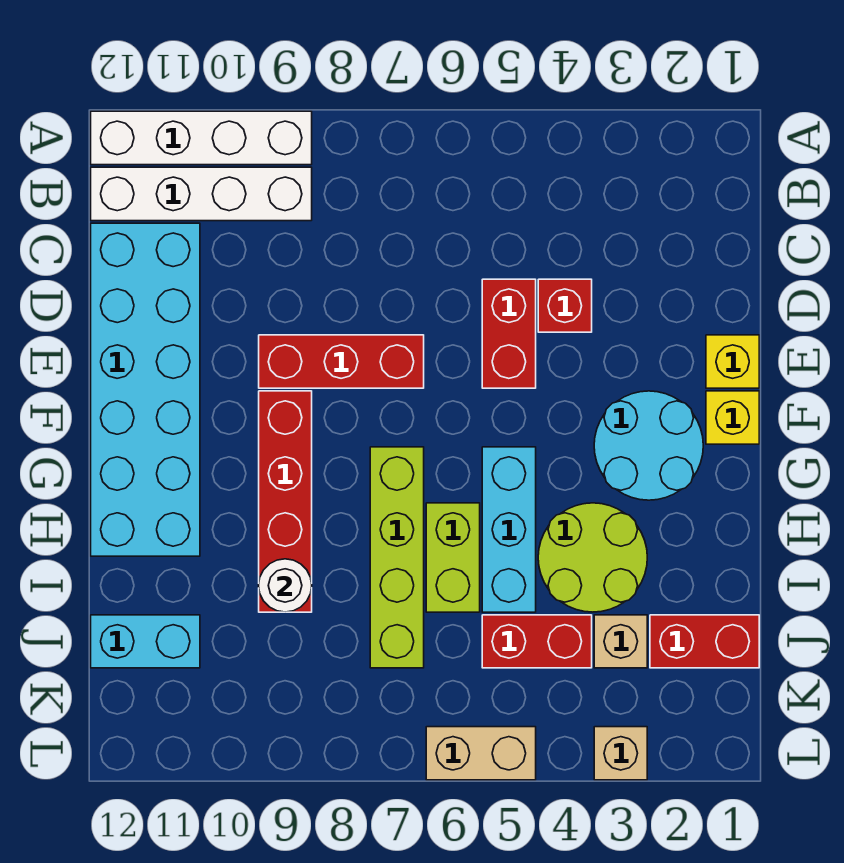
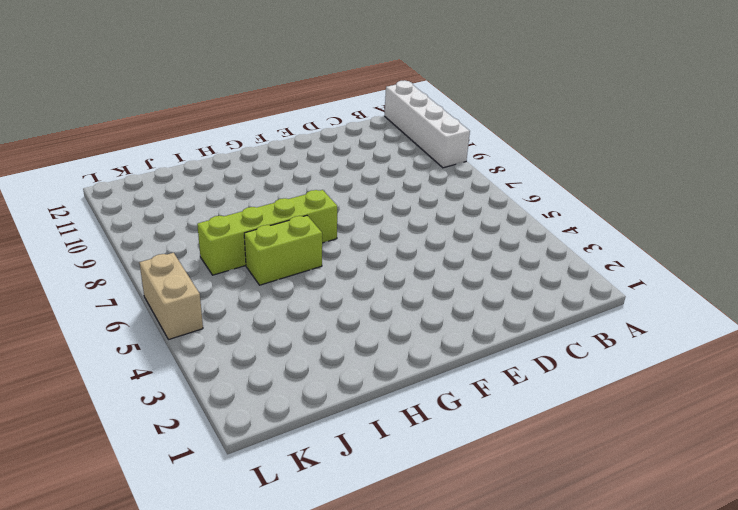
none -> white 1x4 brick [91,167,312,221]
none -> cyan 2x6 brick [91,223,200,556]
none -> red 1x1 brick [538,279,592,332]

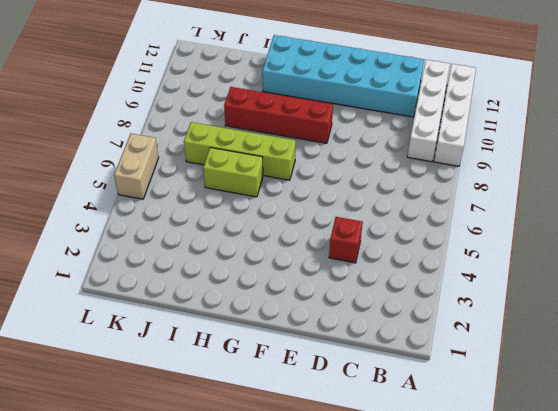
none -> red 1x2 brick [482,279,536,388]
none -> yellow 1x1 brick [706,335,759,388]
none -> red 1x3 brick [259,335,424,388]

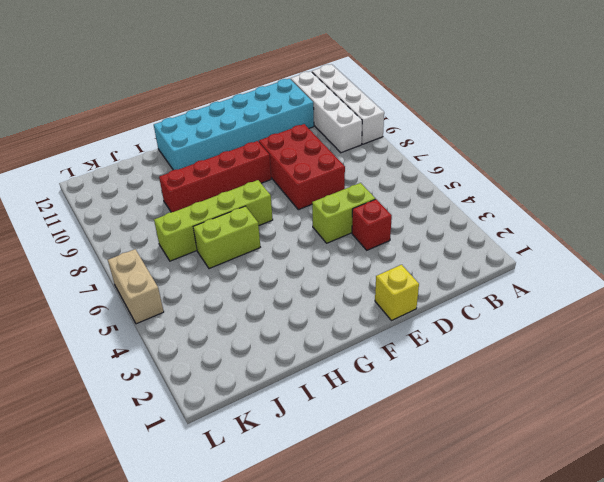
lime 1x2 brick [312,183,375,243] -> red 1x2 brick [482,279,536,388]
red 2x3 brick [259,124,345,210] -> red 1x3 brick [259,335,424,388]
none -> yellow 1x1 brick [706,391,759,444]
none -> cyan 2x2 round brick [594,391,703,500]
none -> cyan 1x3 brick [482,447,536,612]

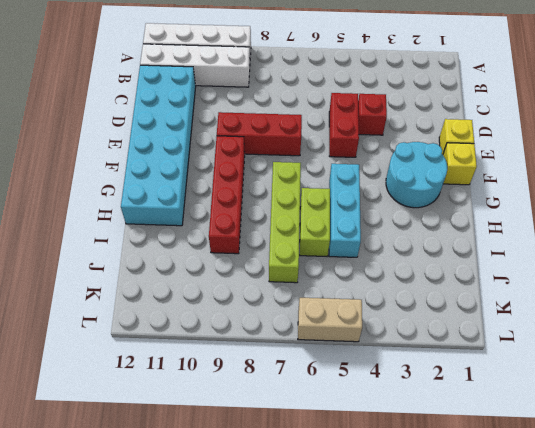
none -> lime 2x2 round brick [538,503,647,612]
none -> red 1x2 brick [650,615,759,668]
none -> tan 1x1 brick [594,615,647,668]

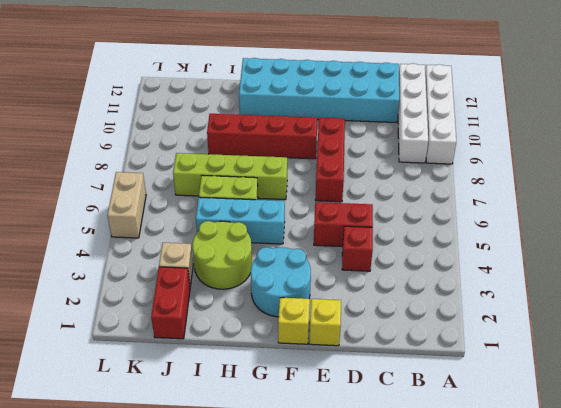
none -> red 1x2 brick [482,615,592,668]
none -> cyan 1x2 brick [91,615,200,668]
none -> tan 1x1 brick [594,727,647,780]

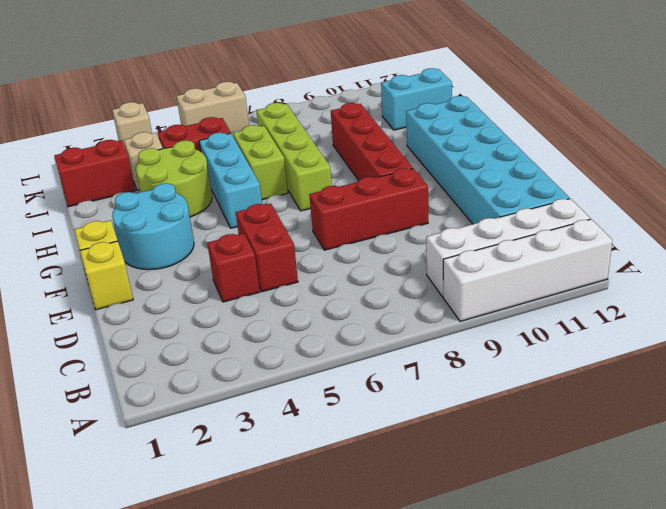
none -> white 1x1 round brick [259,559,312,612]

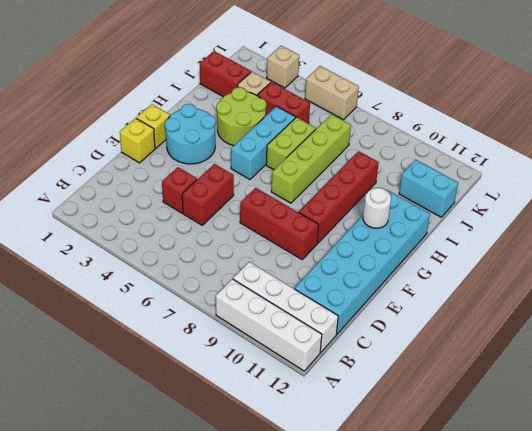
white 1x1 round brick [363,188,391,228] -> white 1x1 round brick moved to [259,559,312,612]

